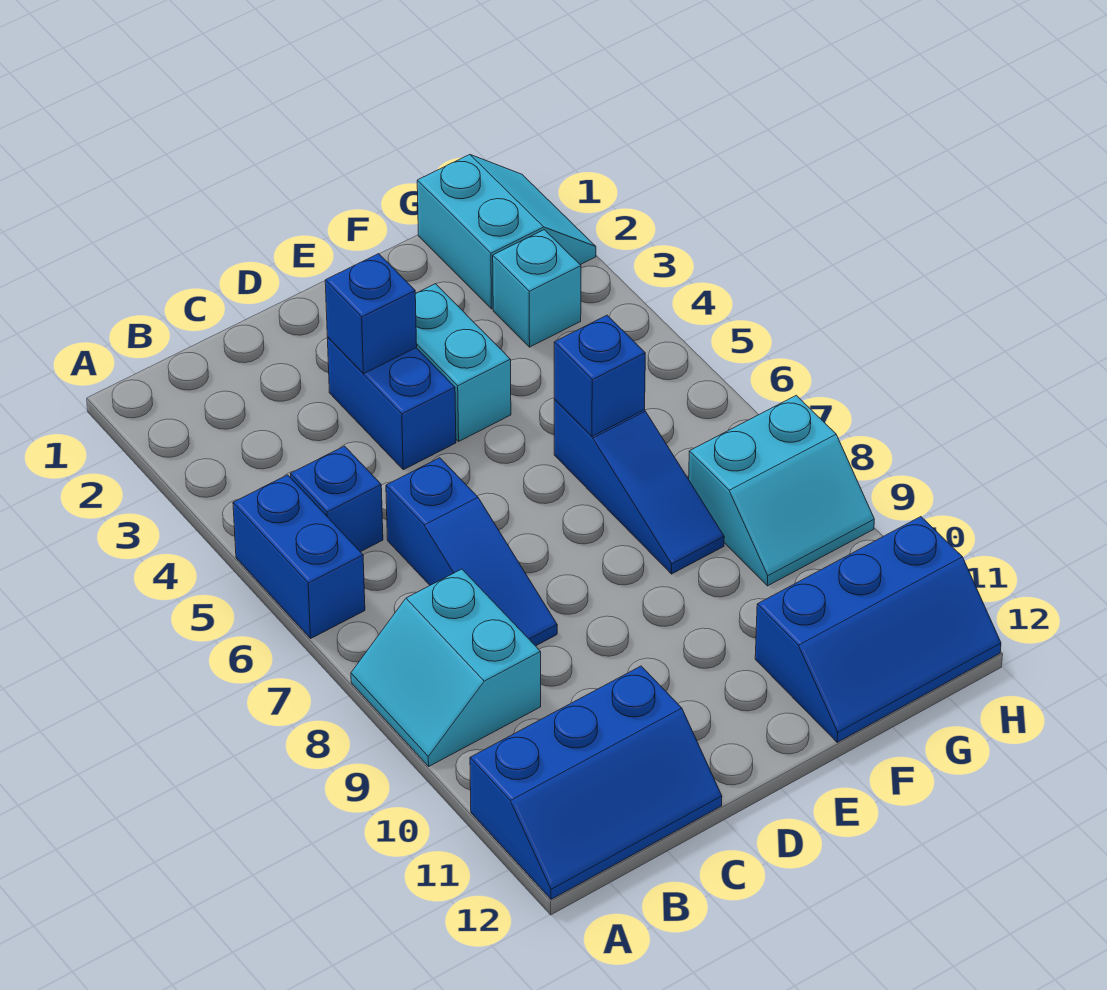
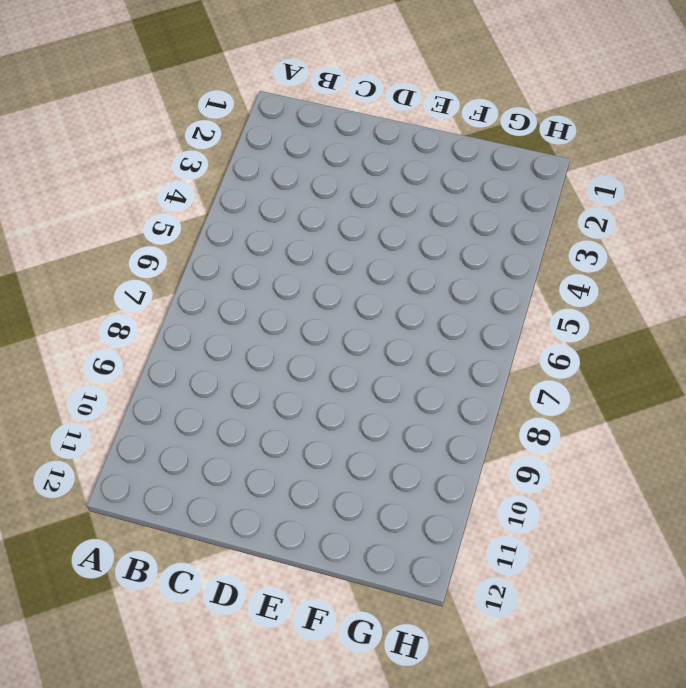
none -> blue 1x2 brick [233,475,365,638]
none -> cyan 2x2 slope [351,569,541,766]
none -> blue 2x3 slope [470,666,722,899]

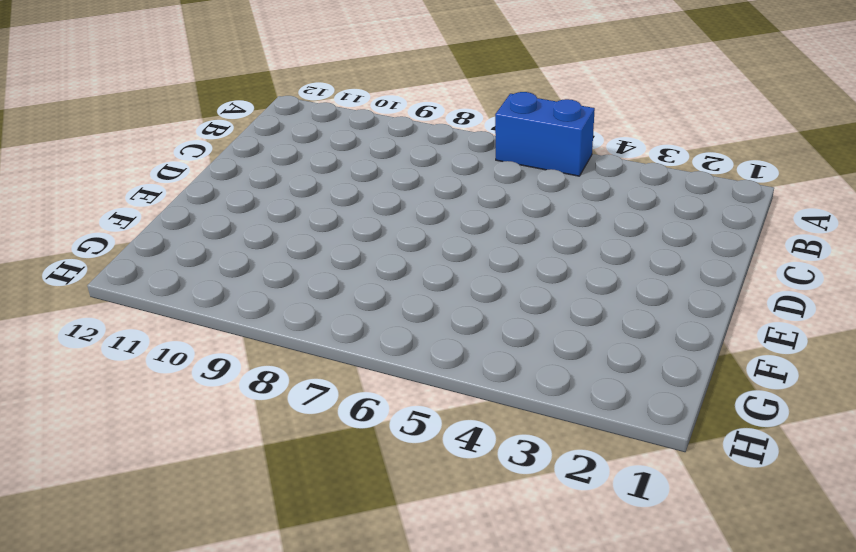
none -> cyan 2x2 slope [351,569,541,766]
none -> blue 2x3 slope [470,666,722,899]
none -> blue 1x1 brick [291,446,383,552]

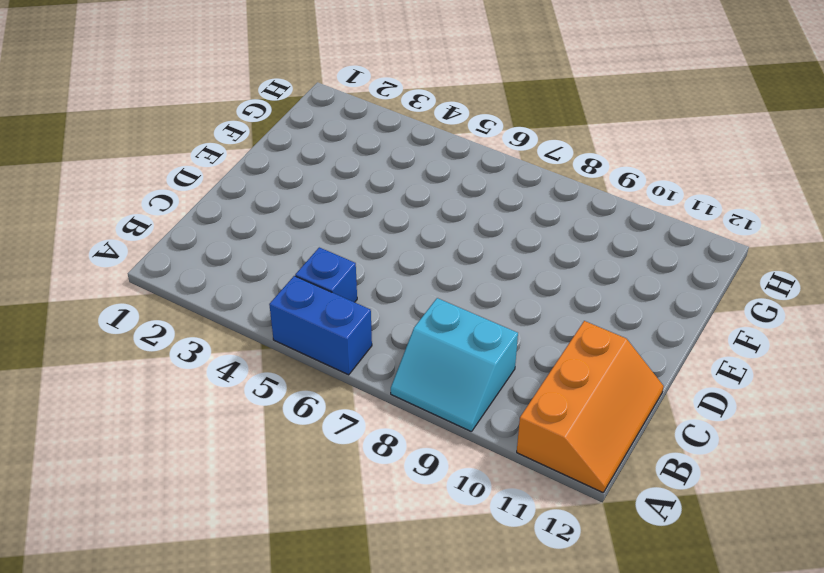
orange 2x3 slope [517,321,664,492] -> blue 2x3 slope [470,666,722,899]
none -> blue 1x3 slope [386,458,557,646]
none -> blue 1x2 brick [327,337,456,470]
none -> cyan 1x2 brick [415,284,511,441]

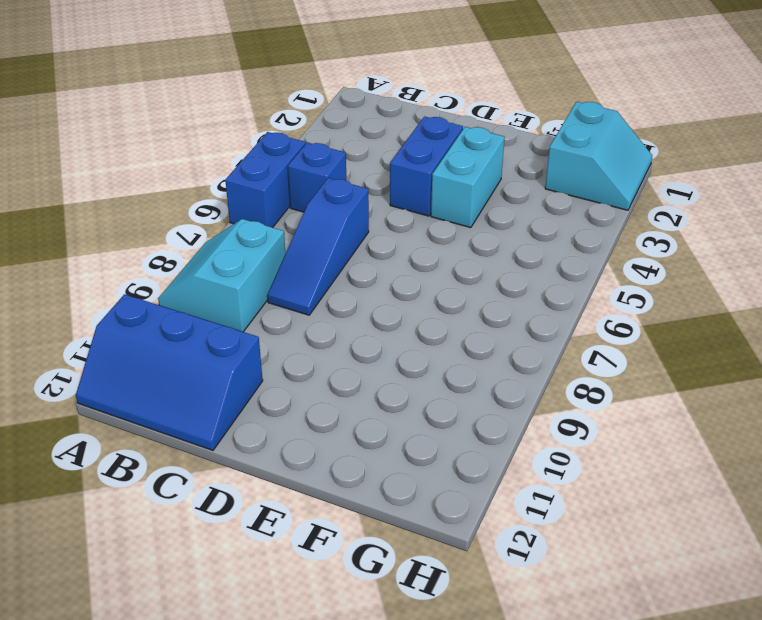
none -> blue 1x3 slope [554,399,724,574]
none -> blue 2x3 slope [755,517,1001,742]
none -> cyan 1x1 brick [493,230,581,347]

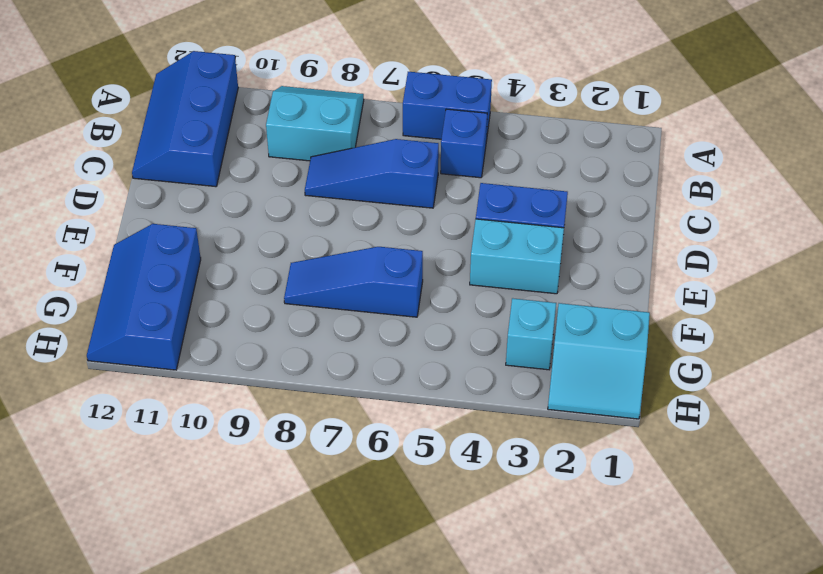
none -> cyan 2x2 slope [689,395,874,586]
none -> blue 1x1 brick [325,254,417,374]
none -> blue 1x1 brick [554,315,645,436]

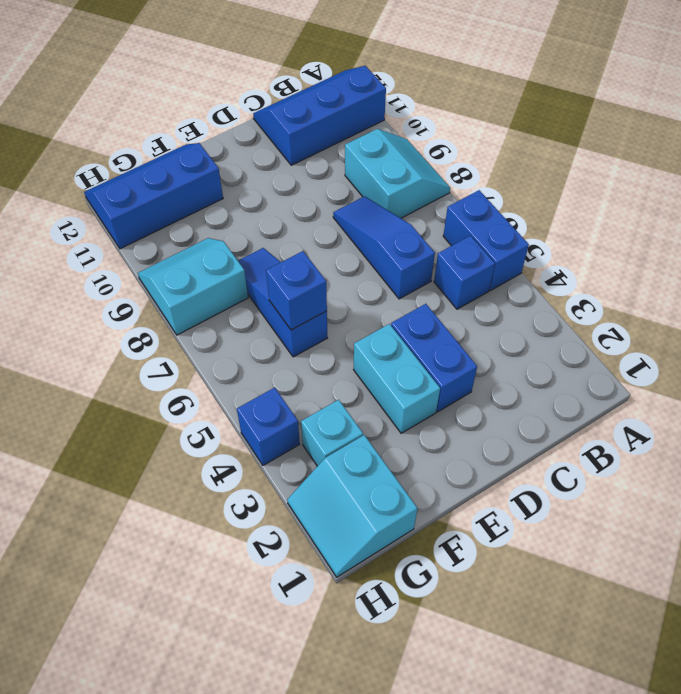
blue 1x1 brick [237,388,300,465] -> blue 1x1 brick moved to [325,254,417,374]

